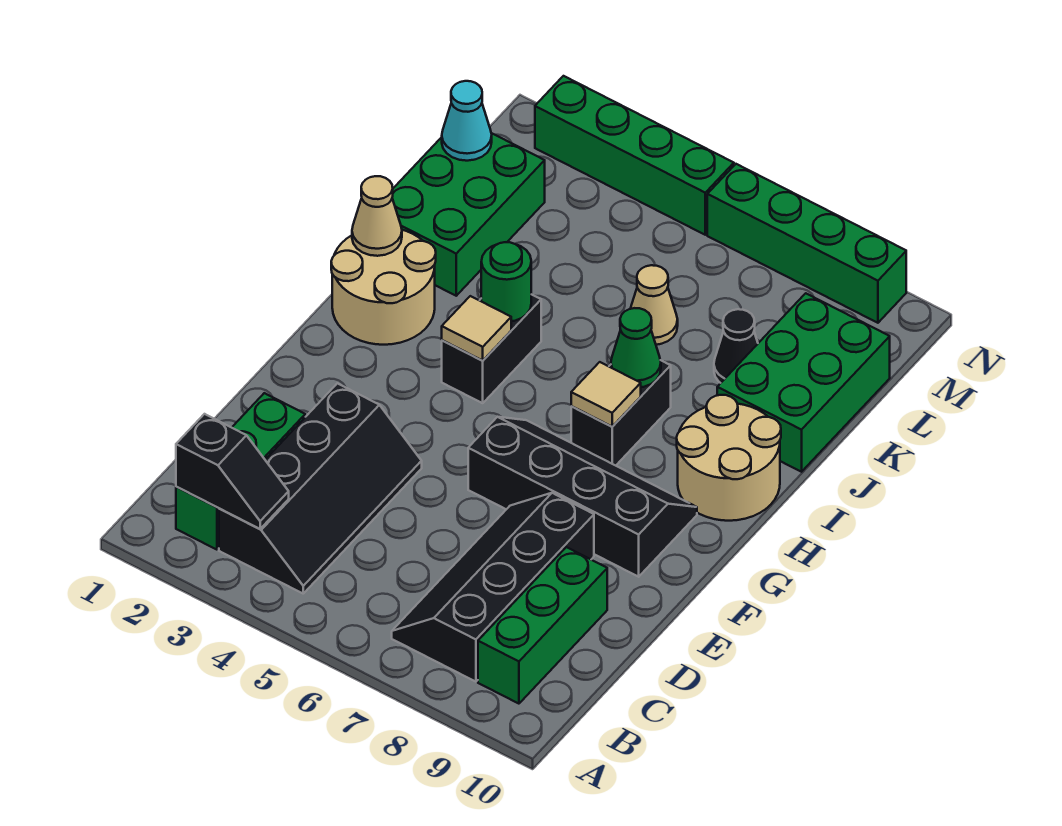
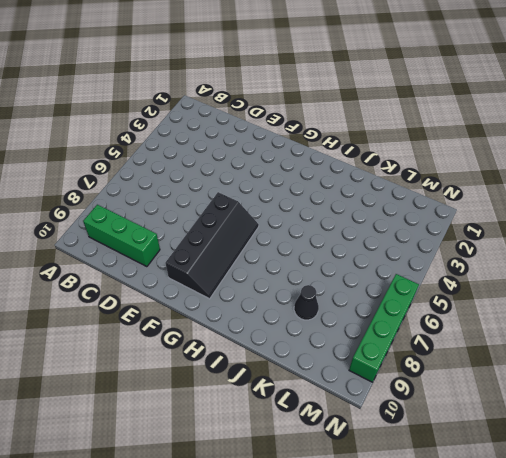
none -> green 1x3 brick [176,393,305,550]
none -> black 2x4 slope [219,383,422,593]
none -> black 2x4 slope [392,493,594,682]

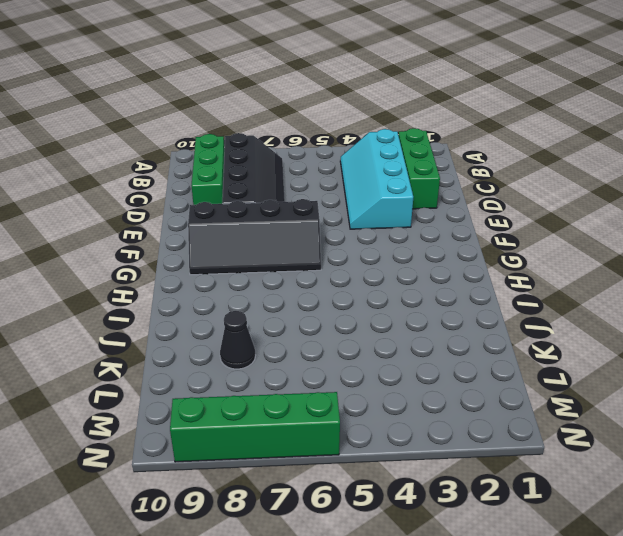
cyan 2x4 slope [340,129,413,229] -> black 2x4 slope [219,383,422,593]
none -> tan 2x2 round brick [331,230,436,345]
none -> black 1x2 brick [442,294,541,403]
none -> black 1x2 brick [571,360,671,466]

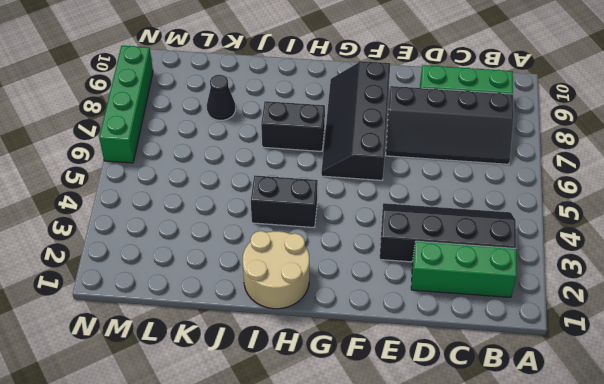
none -> tan 2x2 round brick [677,395,781,521]
none -> green 2x3 brick [392,133,545,296]
none -> green 2x3 brick [717,293,890,472]

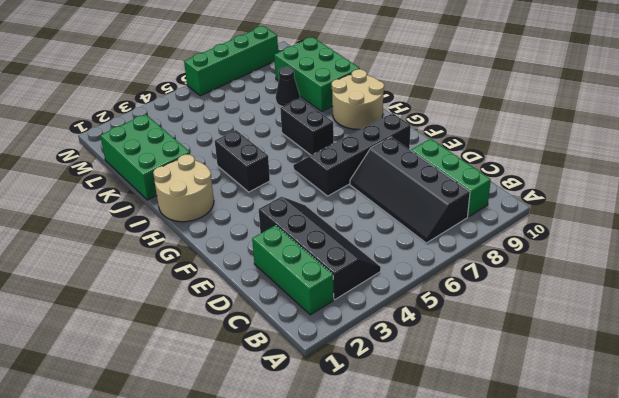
none -> tan 1x1 cone [630,265,678,345]
none -> green 1x4 brick [535,76,734,235]
none -> black 1x2 slope [176,414,289,529]

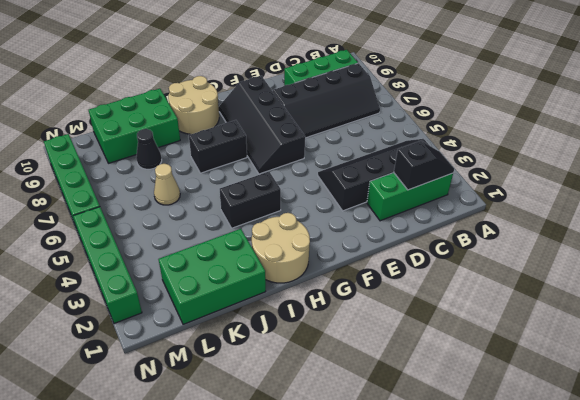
black 1x2 slope [394,141,454,190] -> black 1x2 slope turned to [176,414,289,529]
none -> tan 1x1 tile [442,296,511,360]
none -> tan 1x1 tile [571,362,641,427]
none -> tan 1x1 cone [352,176,402,256]

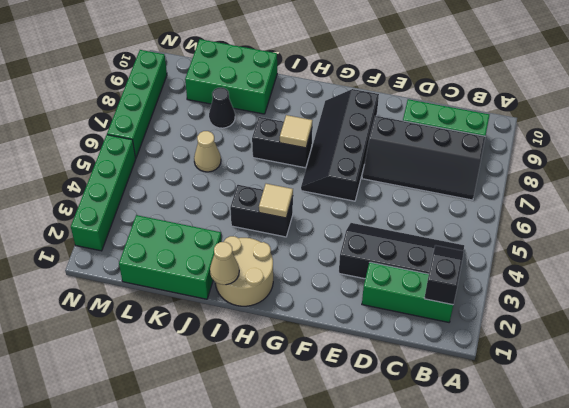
none -> tan 2x2 round brick [677,395,781,521]
none -> green 1x1 round brick [481,242,531,321]
none -> green 1x1 cone [611,308,661,387]

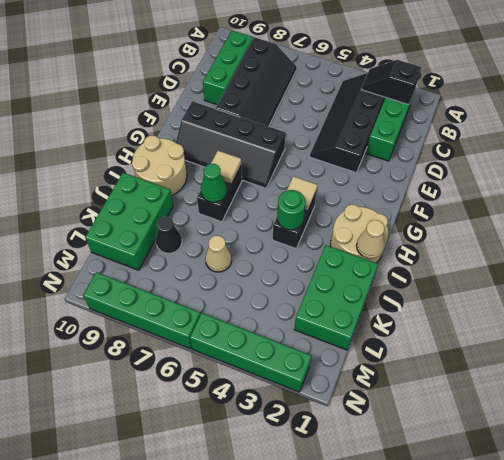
none -> cyan 1x1 cone [442,81,492,161]

